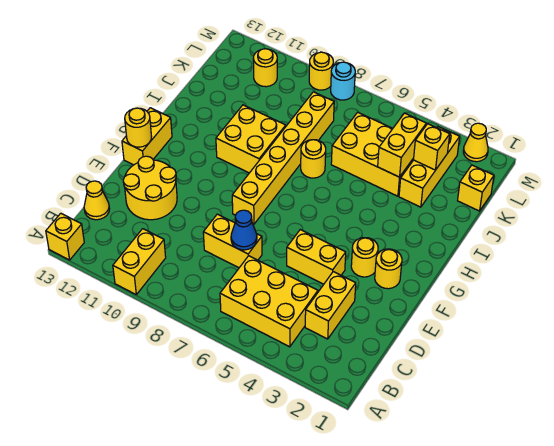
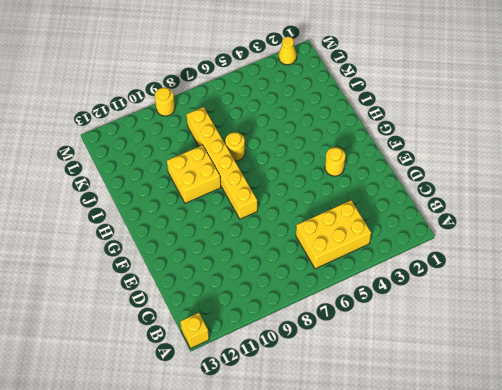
none -> yellow 1x2 brick [113,229,166,294]
none -> yellow 1x2 brick [305,272,356,339]
none -> yellow 1x1 cone [84,181,110,220]

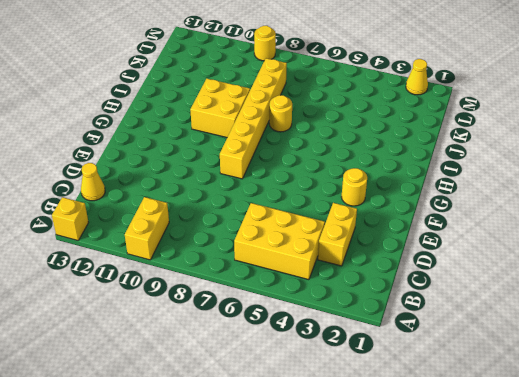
none -> yellow 1x2 brick [203,214,262,268]
none -> yellow 2x2 round brick [123,156,177,220]
none -> yellow 1x2 brick [287,230,346,284]

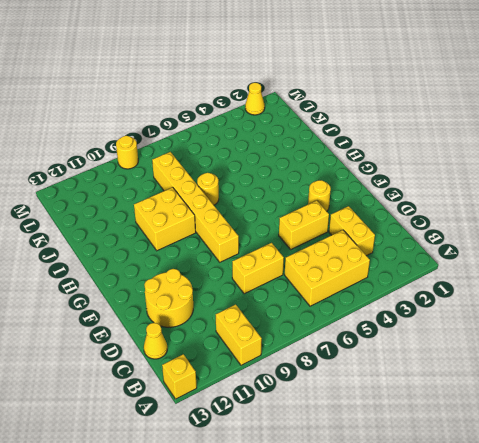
none -> yellow 1x1 round brick [375,249,402,289]
none -> yellow 1x2 brick [122,108,172,165]
none -> yellow 1x3 brick [399,127,460,207]

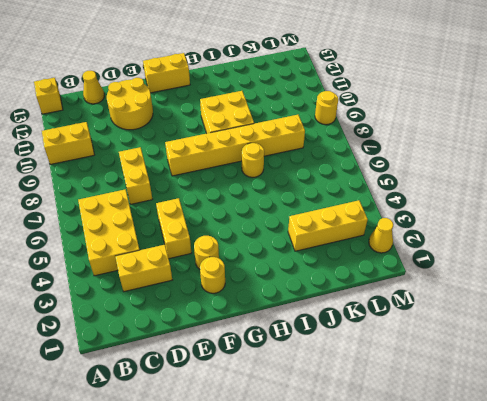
none -> yellow 2x3 brick [331,112,414,196]
none -> yellow 1x1 brick [458,165,494,211]
none -> yellow 1x1 round brick [253,49,277,87]

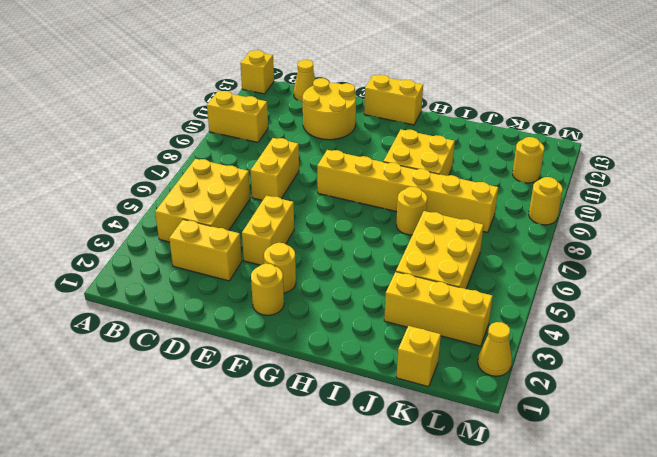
none -> cyan 1x1 round brick [331,62,355,100]
none -> blue 1x1 cone [231,210,257,250]
none -> yellow 1x1 round brick [125,108,152,147]

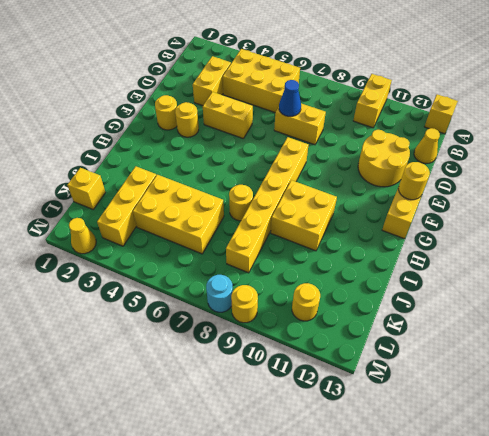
none -> yellow 1x2 brick [378,113,426,177]
none -> yellow 1x1 brick [414,124,450,170]

